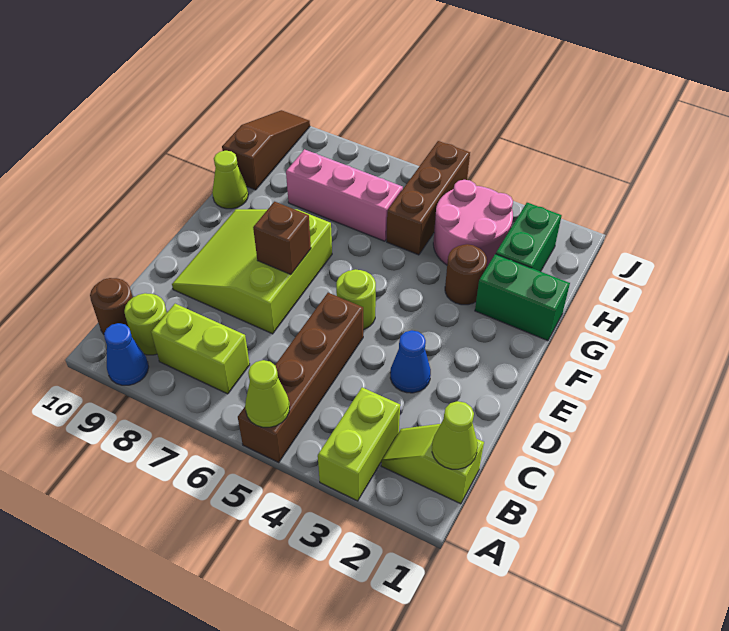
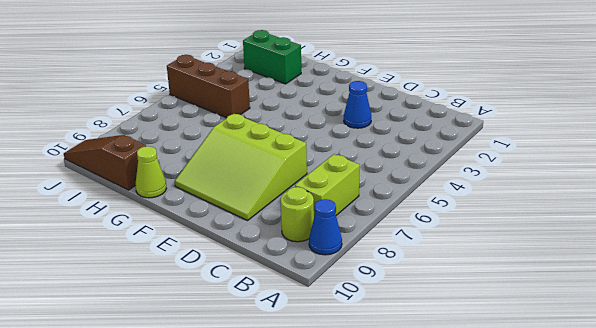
none -> lime 1x2 brick [318,388,400,501]
none -> brown 1x4 brick [238,293,363,462]
none -> lime 1x2 slope [381,424,484,504]

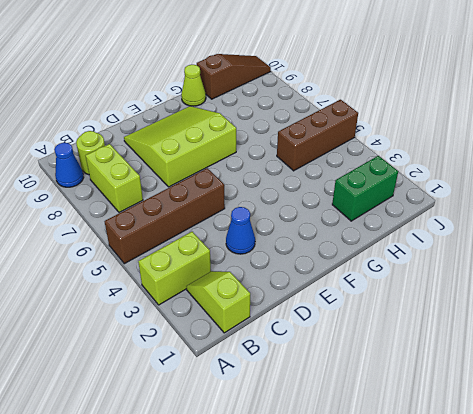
none -> brown 1x1 round brick [90,278,133,334]
none -> lime 1x1 round brick [336,269,376,330]
none -> green 1x2 brick [475,254,570,341]

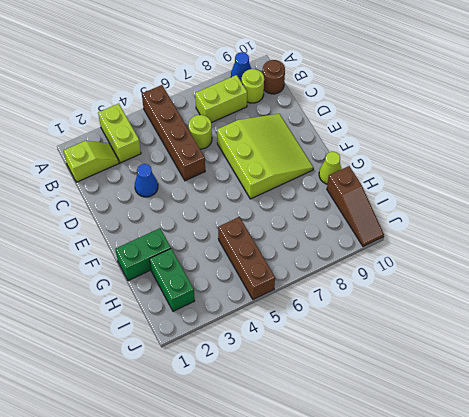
lime 1x1 round brick [189,115,212,149] -> lime 1x1 round brick moved to [336,269,376,330]
none -> brown 1x1 round brick [445,244,487,305]
none -> pink 2x2 round brick [433,180,513,268]
none -> pink 1x3 brick [286,149,403,241]

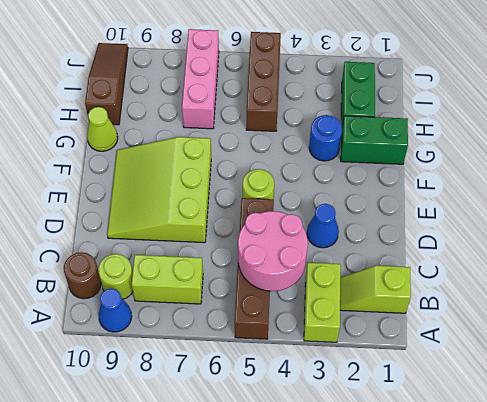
pink 2x2 round brick [238,211,308,291] -> pink 2x2 round brick moved to [433,180,513,268]
blue 1x1 round brick [309,115,342,161] -> brown 1x1 round brick [445,244,487,305]
pink 1x3 brick [182,29,219,129] -> pink 1x3 brick turned to [286,149,403,241]
none -> lime 1x1 cone [245,360,290,427]
none -> lime 1x1 cone [432,401,478,469]
none -> brown 1x1 brick [253,202,311,275]

